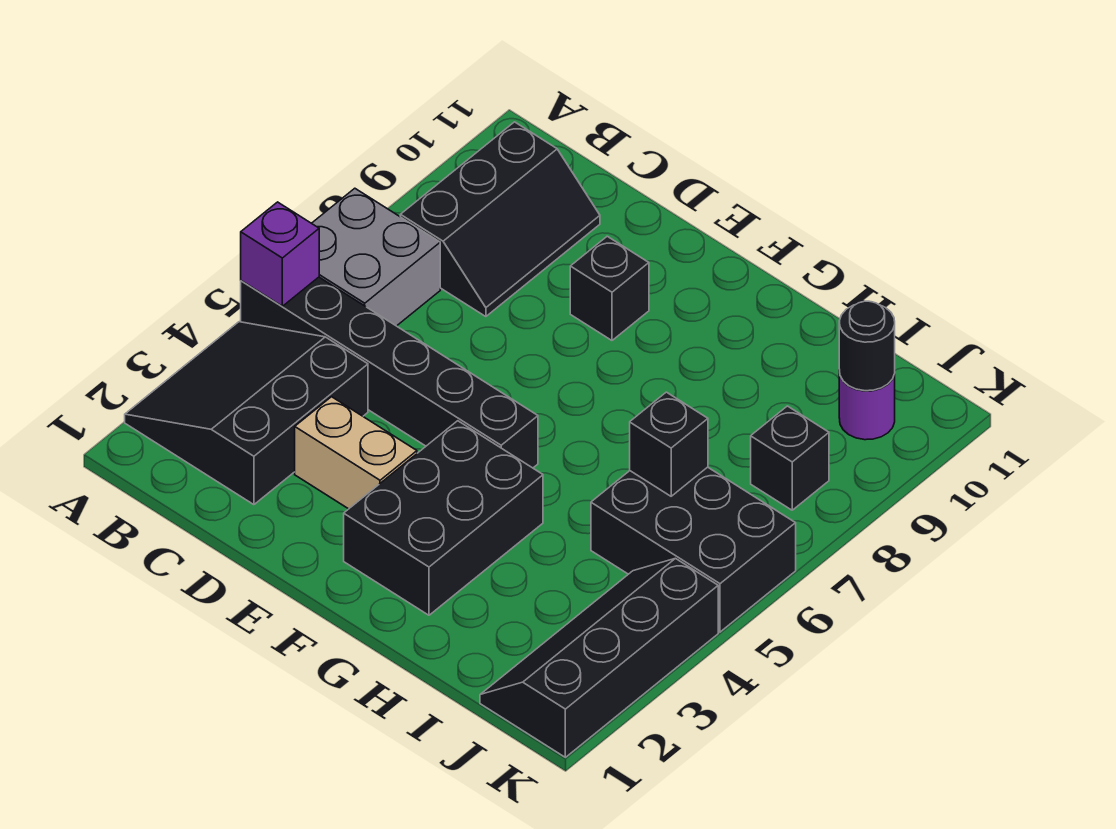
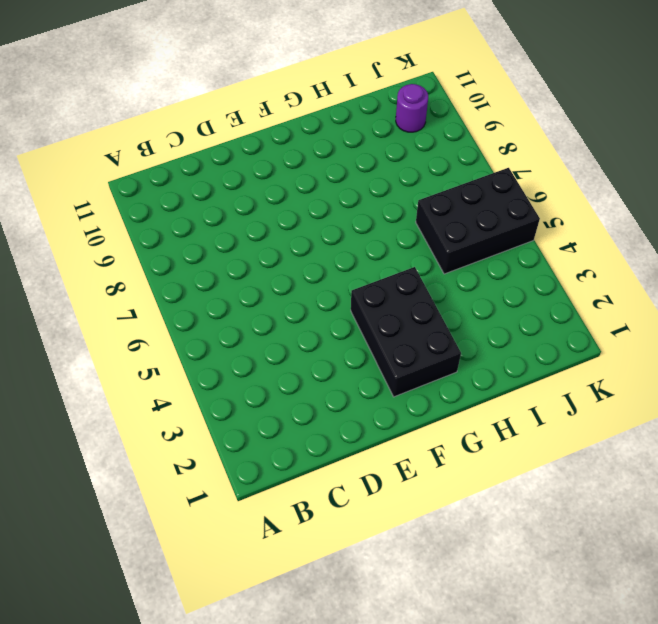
none -> black 3x3 slope [125,322,368,505]
none -> black 1x6 brick [241,277,538,468]
none -> grey 2x2 brick [312,188,440,326]

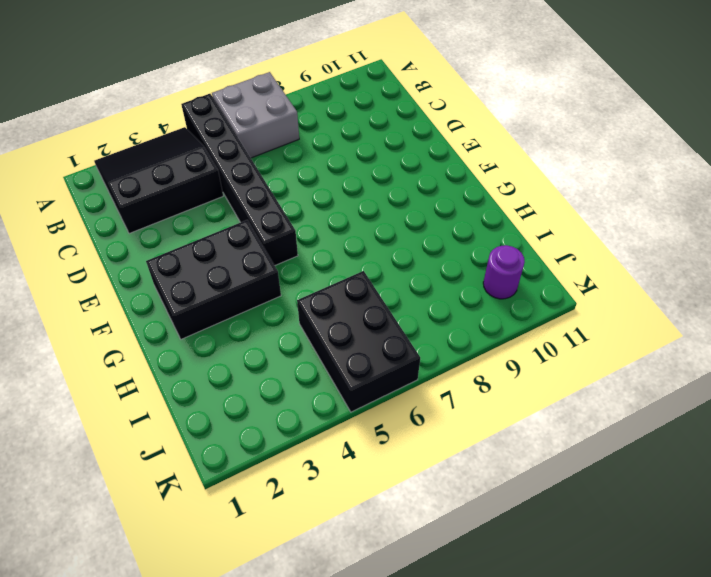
none -> black 2x3 slope [400,122,600,317]
none -> tan 1x2 brick [295,397,417,509]
none -> black 1x1 brick [570,236,649,340]

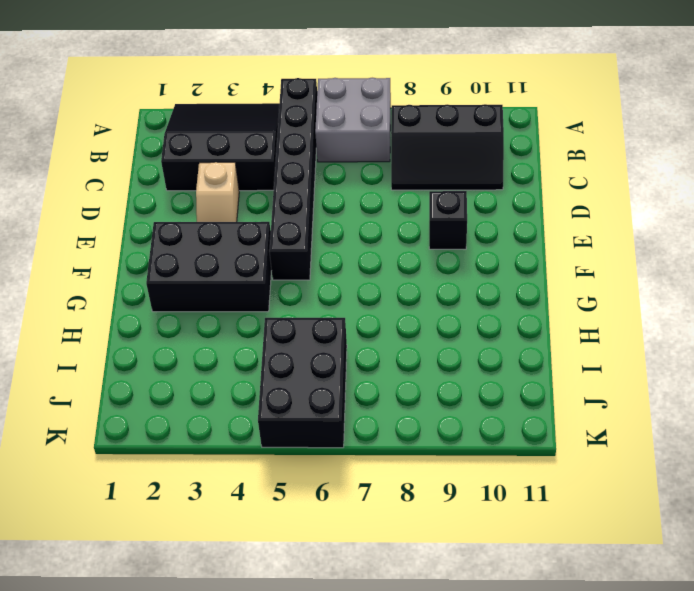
tan 1x2 slope [196,162,239,222] -> tan 1x2 brick [295,397,417,509]
none -> black 2x4 slope [480,558,718,757]
none -> black 1x1 brick [751,406,829,510]
none -> purple 1x1 round brick [839,370,895,440]

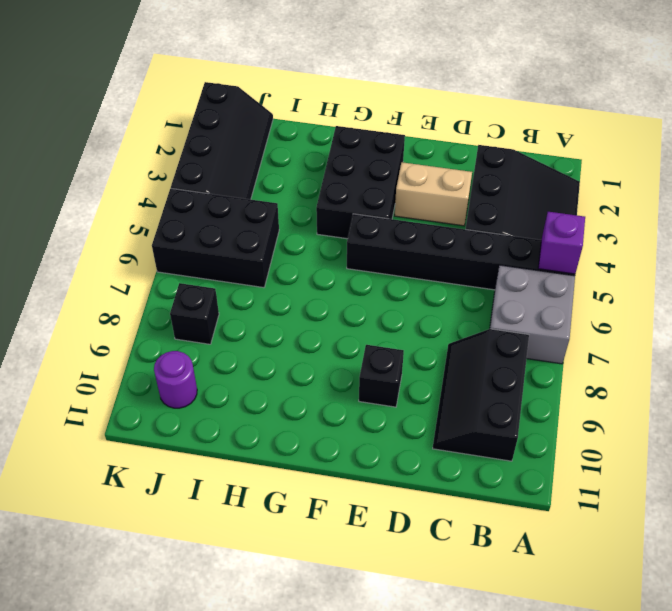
none -> black 1x1 brick [630,392,708,496]
none -> black 1x1 round brick [839,301,895,391]

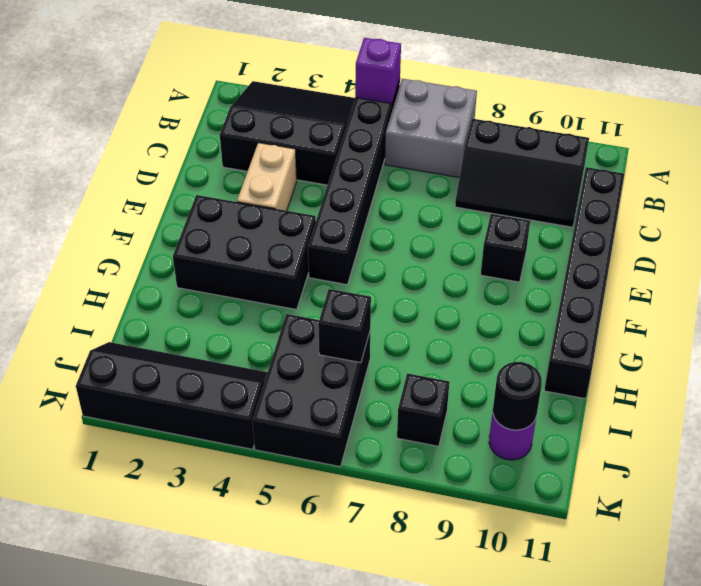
black 1x6 brick [544,167,625,399] -> none

